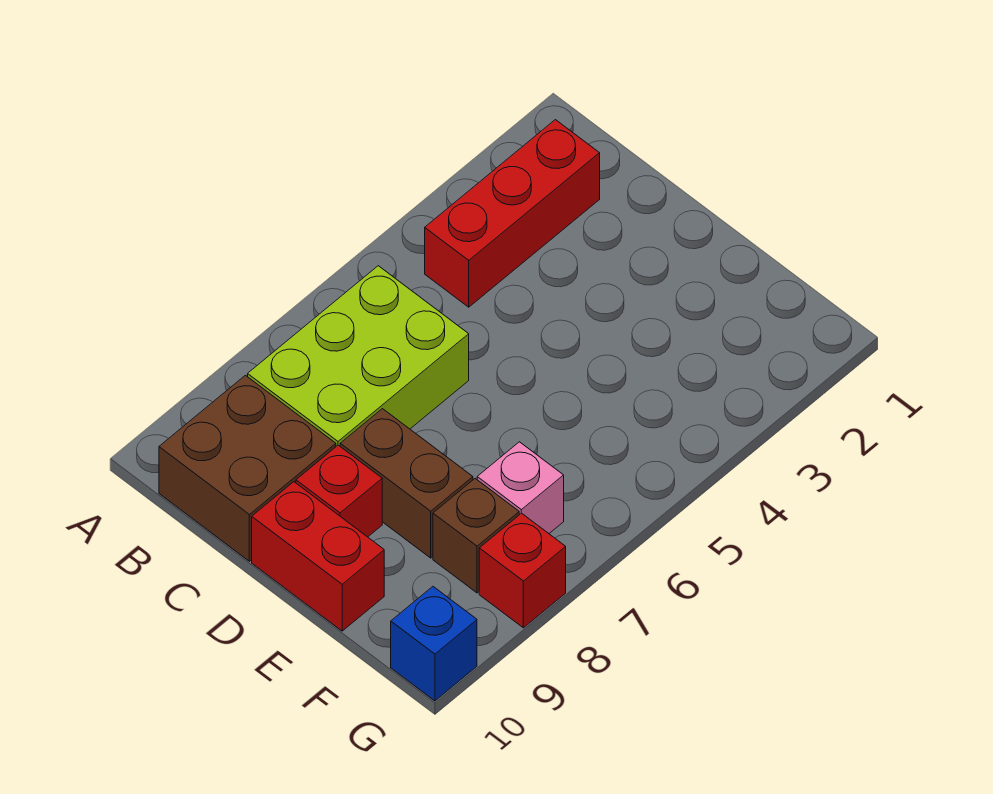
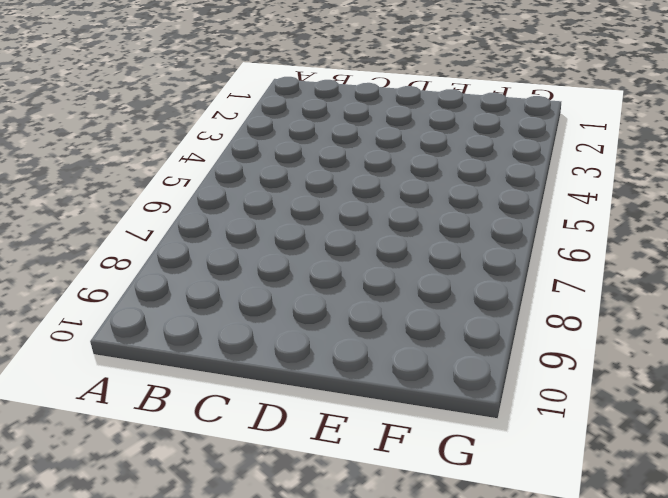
none -> red 1x3 brick [425,120,600,307]
none -> lime 2x3 brick [248,266,469,446]

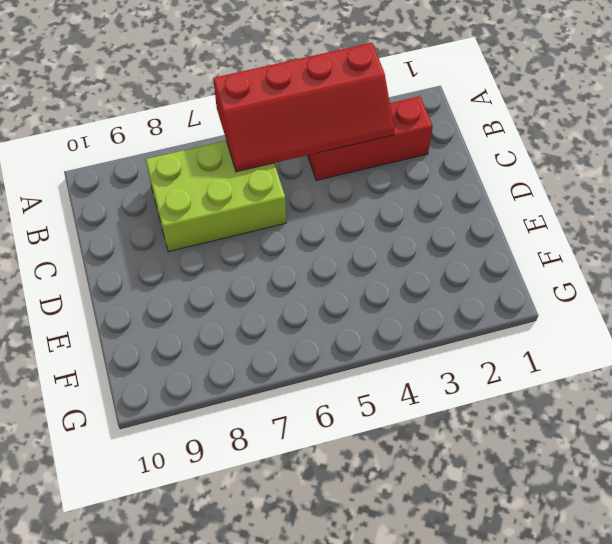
red 2x4 slope [213,43,394,172] -> none
none -> brown 2x2 brick [159,375,336,561]
none -> brown 1x2 brick [340,409,473,558]

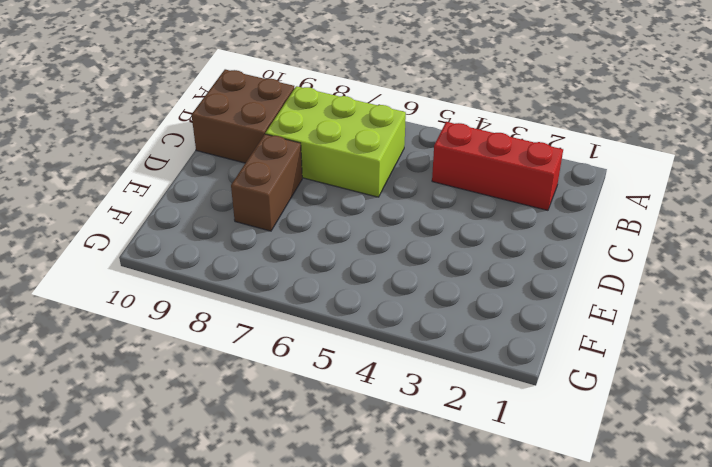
none -> red 1x1 brick [296,445,382,537]
none -> red 1x2 brick [252,482,384,631]

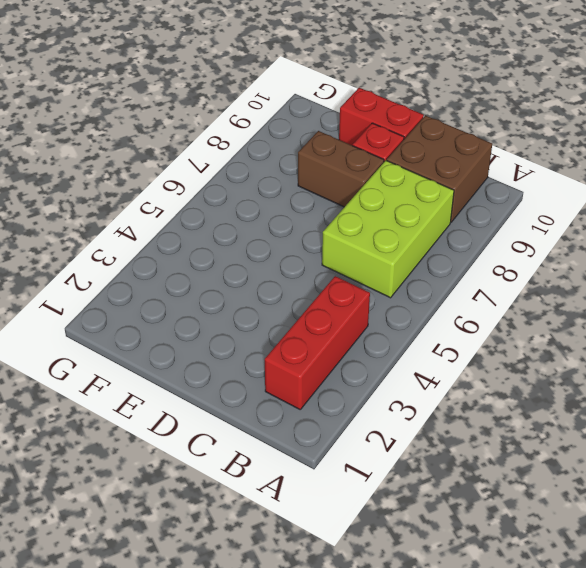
none -> pink 1x1 brick [477,442,564,533]
none -> brown 1x1 brick [433,479,519,593]

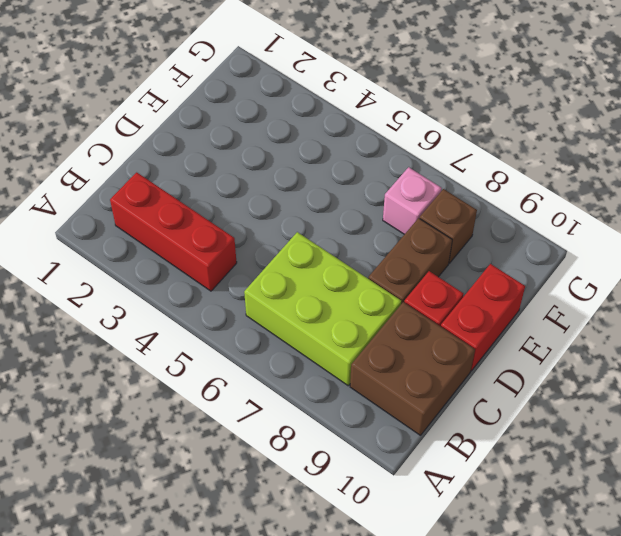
none -> red 1x1 brick [479,513,566,628]
none -> blue 1x1 brick [391,587,477,701]

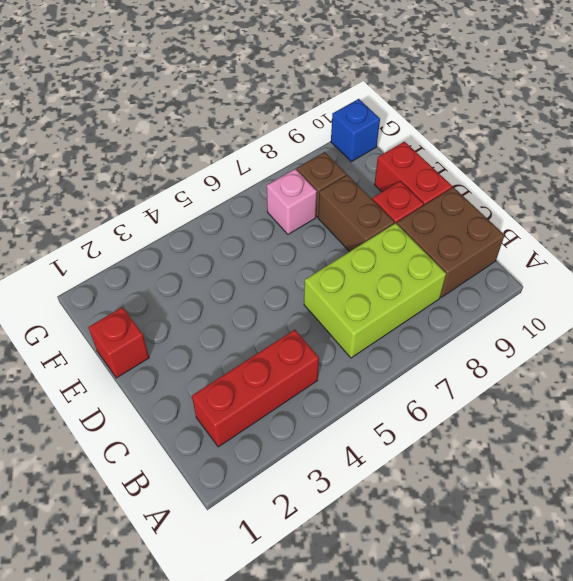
red 1x1 brick [89,307,149,378] -> red 1x1 brick moved to [479,513,566,628]

